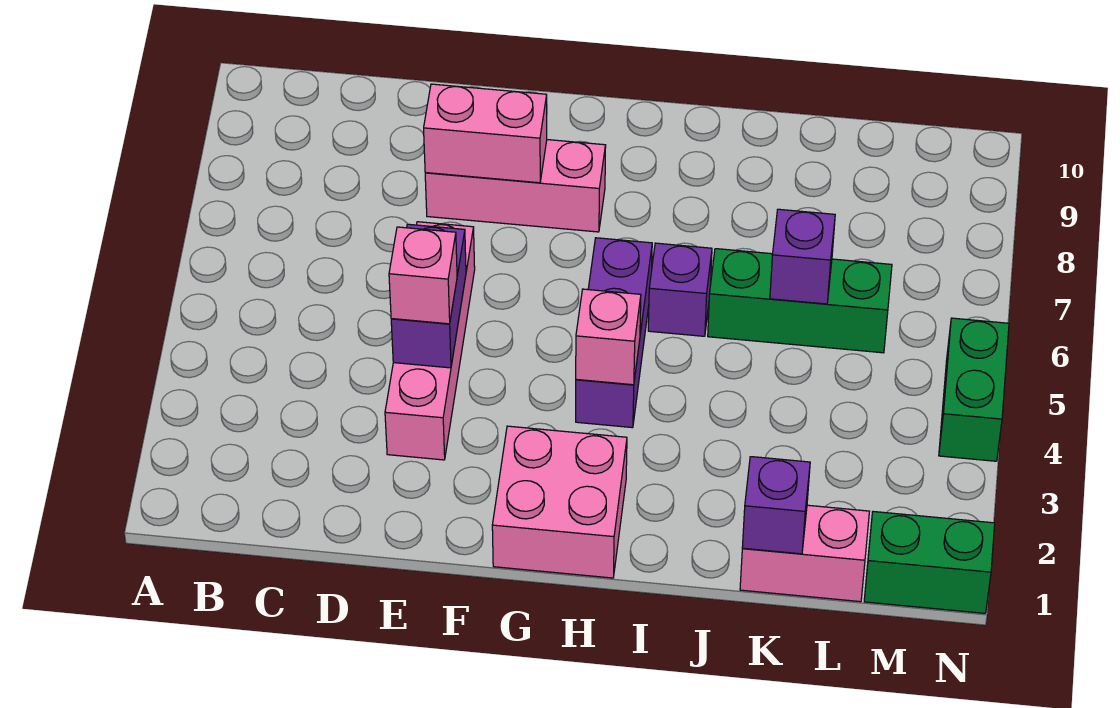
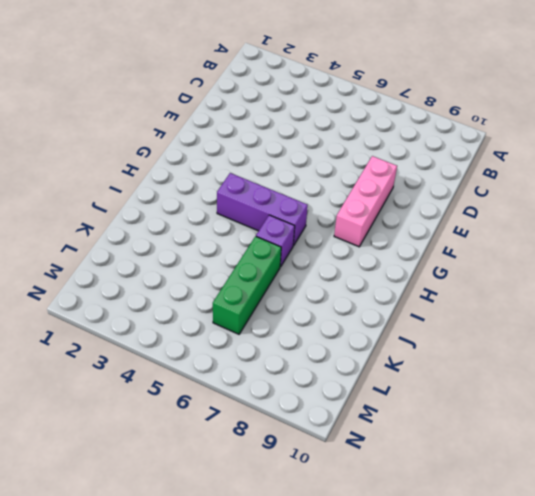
none -> pink 1x4 brick [385,222,475,460]
none -> pink 2x2 brick [492,426,627,578]
none -> pink 1x2 brick [740,505,869,602]

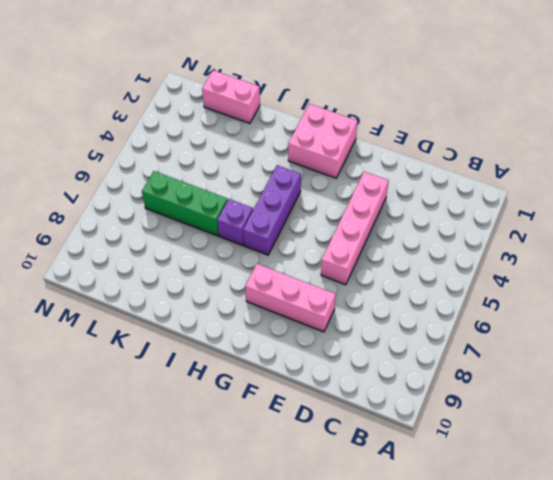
none -> green 1x2 brick [864,512,995,613]
none -> green 1x2 brick [939,318,1009,461]
none -> purple 1x2 brick [391,224,466,368]

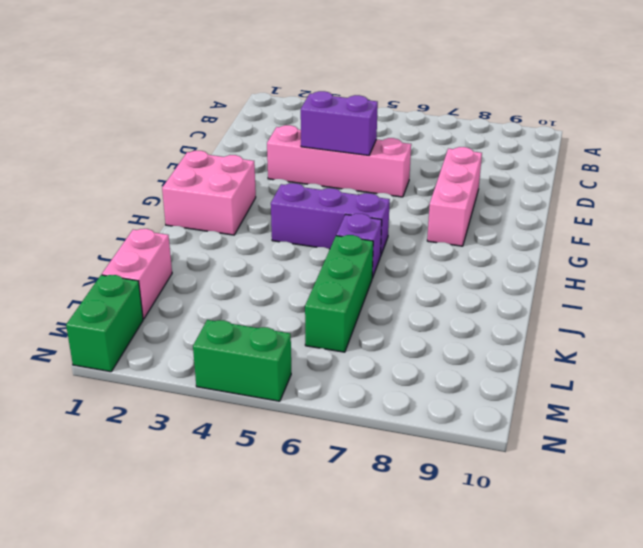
none -> pink 1x2 brick [424,84,547,183]
none -> pink 1x1 brick [576,289,641,385]
none -> purple 1x1 brick [742,457,810,554]

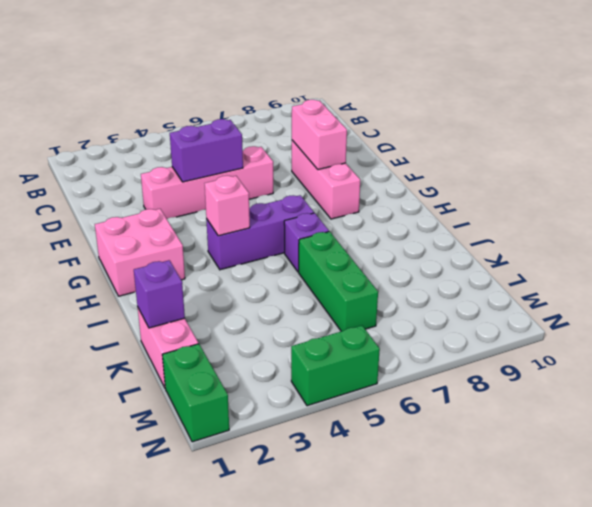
none -> purple 1x1 brick [770,209,835,304]
none -> pink 1x1 brick [389,227,457,324]

